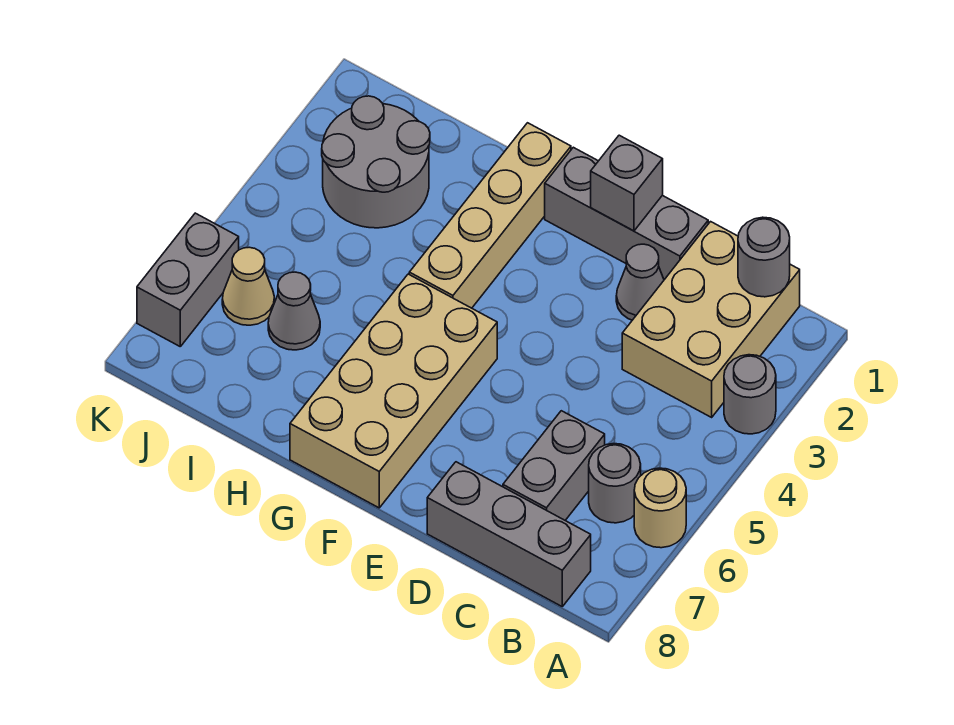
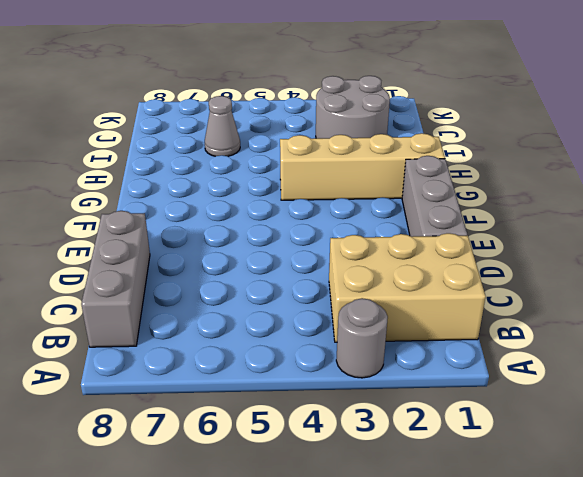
none -> tan 1x1 round brick [634,468,686,548]
none -> grey 1x1 round brick [589,444,641,523]
none -> grey 1x2 brick [503,411,605,520]

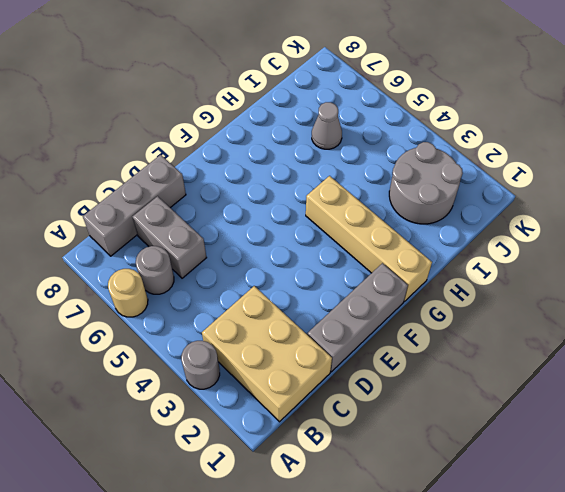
none -> grey 1x1 cone [616,244,664,320]
none -> tan 2x4 brick [290,274,497,508]
none -> tan 1x1 cone [222,247,274,325]

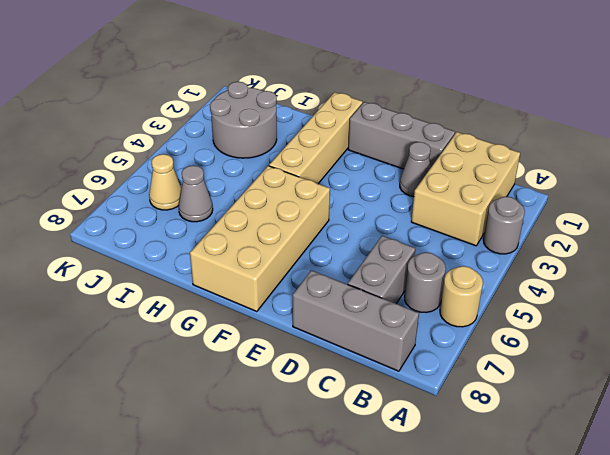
none -> grey 1x2 brick [137,213,239,346]
none -> grey 1x1 round brick [738,217,790,297]
none -> grey 1x1 brick [591,135,663,231]

